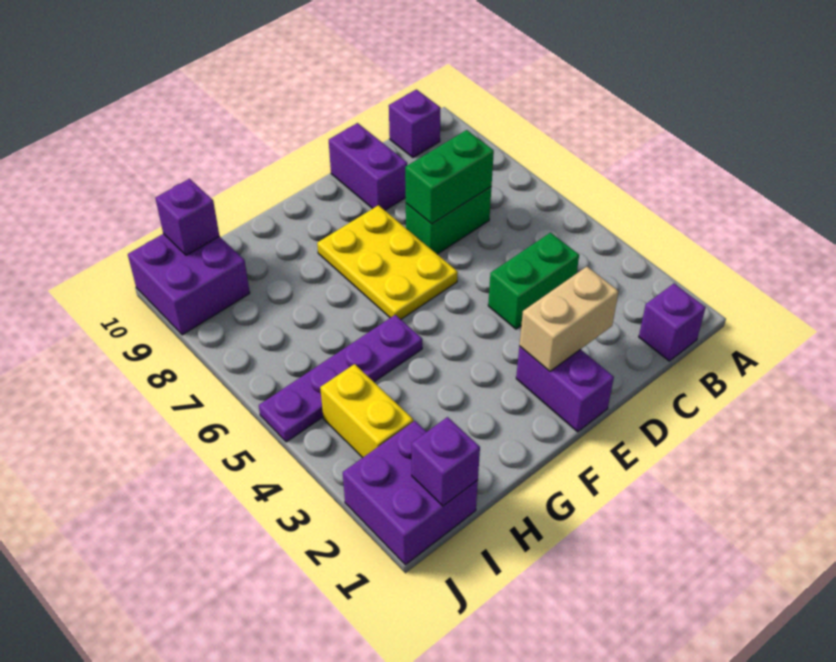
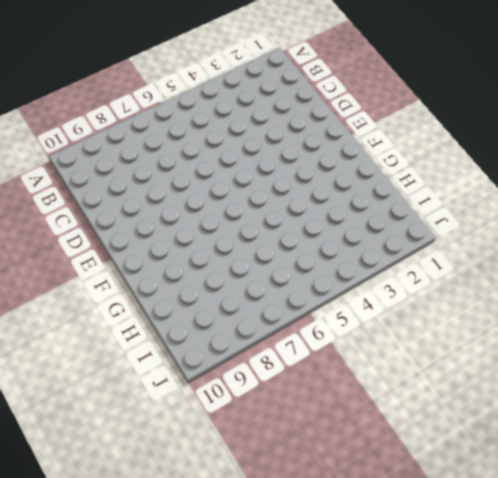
none -> purple 1x1 brick [639,284,706,361]
none -> purple 1x1 brick [389,89,441,157]
none -> green 1x2 brick [488,233,579,329]

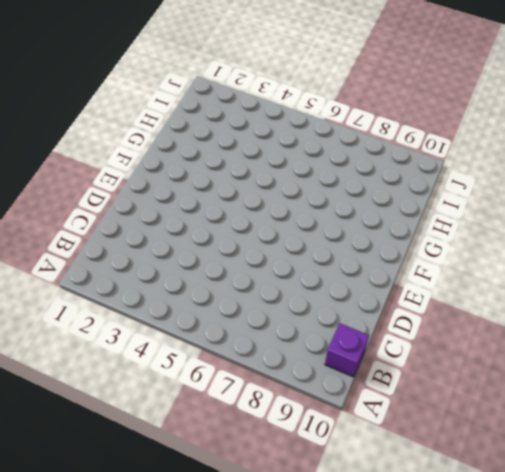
none -> purple 1x1 brick [639,284,706,361]
none -> green 1x2 brick [488,233,579,329]
none -> green 1x2 brick [406,187,491,254]

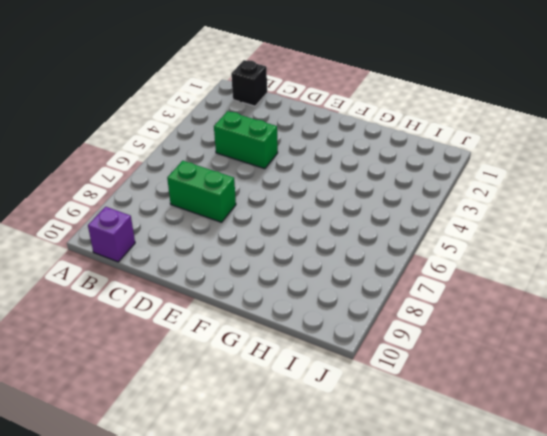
black 1x1 brick [231,60,267,106] -> purple 1x1 brick [639,284,706,361]
none -> purple 1x2 brick [329,123,407,210]
none -> purple 1x2 brick [516,346,614,432]
none -> yellow 2x3 plate [317,205,458,319]

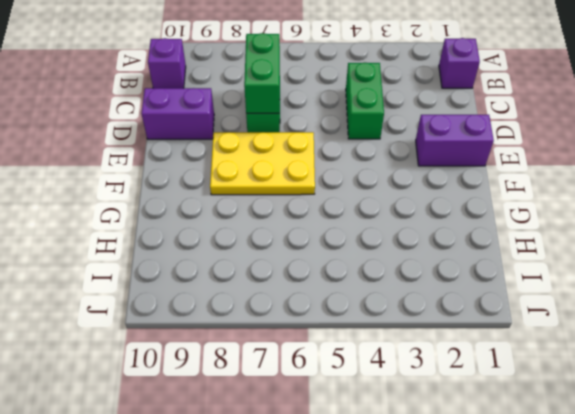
none -> purple 1x4 plate [259,315,422,442]
none -> purple 2x2 brick [343,421,478,565]
none -> yellow 1x2 brick [320,364,413,458]

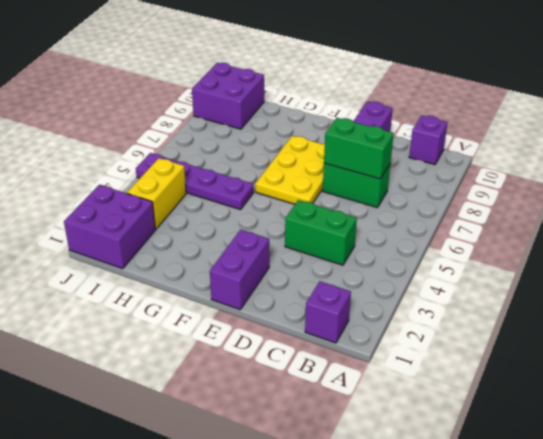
none -> tan 1x2 brick [519,267,619,371]
none -> purple 1x1 brick [411,417,480,506]
none -> purple 1x1 brick [155,179,219,255]

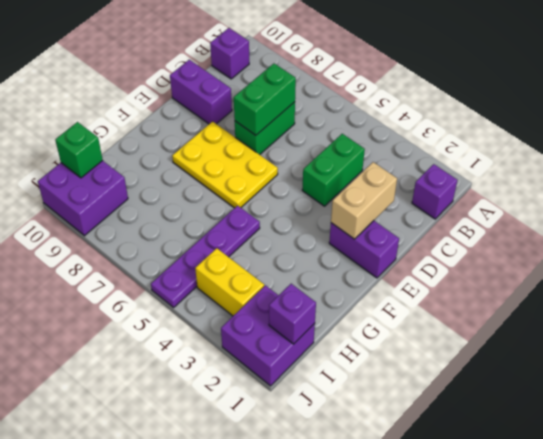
green 1x1 brick [55,122,103,178] -> purple 1x1 brick [155,179,219,255]

